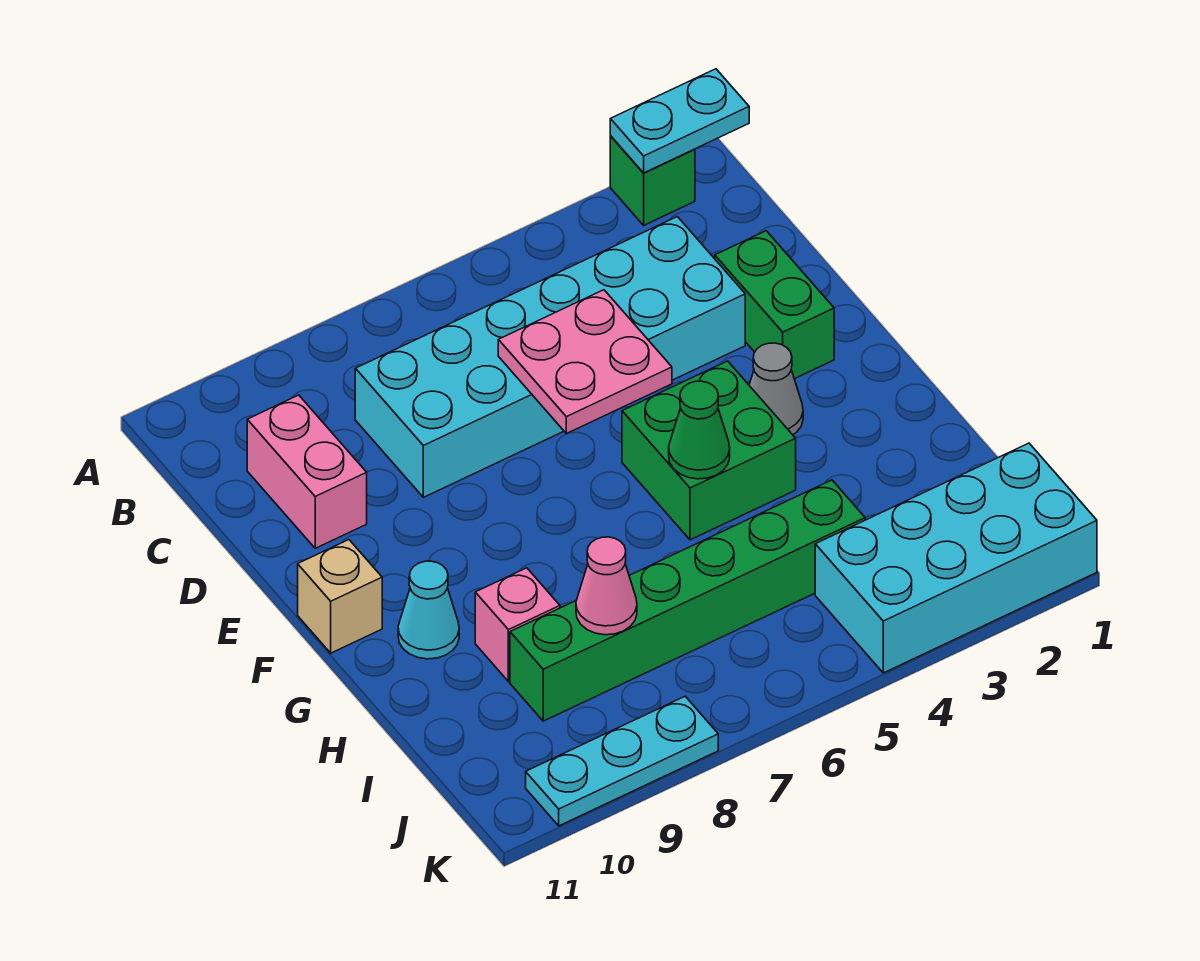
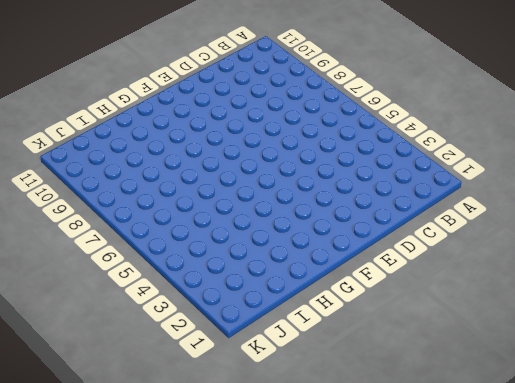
none -> green 1x1 brick [610,136,695,225]
none -> cyan 2x6 brick [355,217,745,497]
none -> pink 1x2 brick [247,395,367,548]

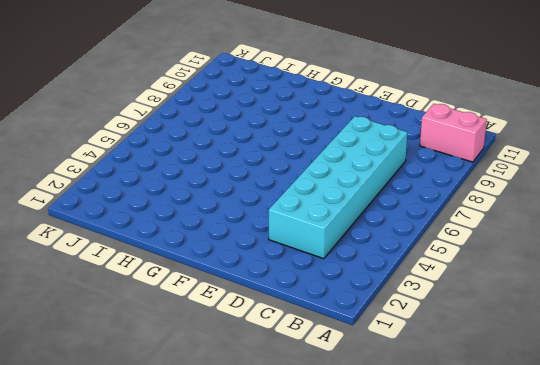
pink 1x2 brick [420,104,487,162] -> pink 1x2 brick moved to [247,395,367,548]
none -> green 1x1 brick [610,136,695,225]
none -> green 1x2 brick [715,231,834,379]
none -> grey 1x1 cone [749,343,803,435]

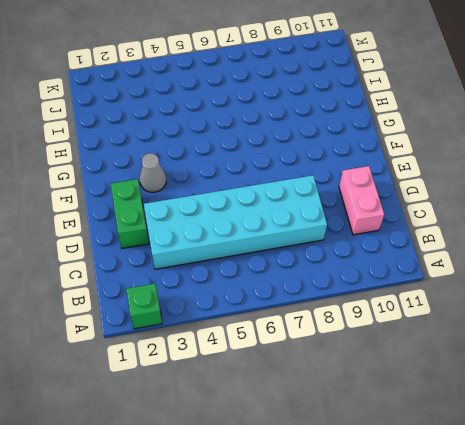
none -> green 2x2 brick [622,361,796,540]
none -> tan 1x1 brick [298,540,382,653]
none -> cyan 1x1 cone [398,561,459,659]

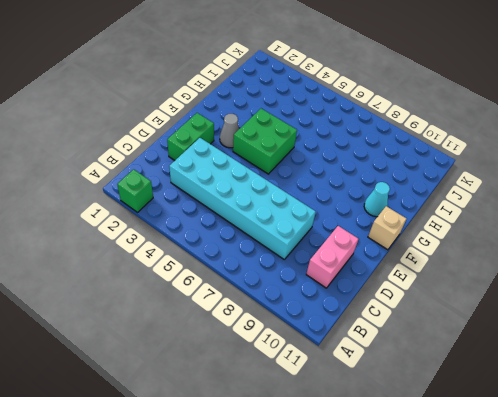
none -> pink 1x1 brick [475,568,560,682]
none -> green 1x6 brick [510,480,865,721]
none -> cyan 2x4 brick [815,443,1097,673]

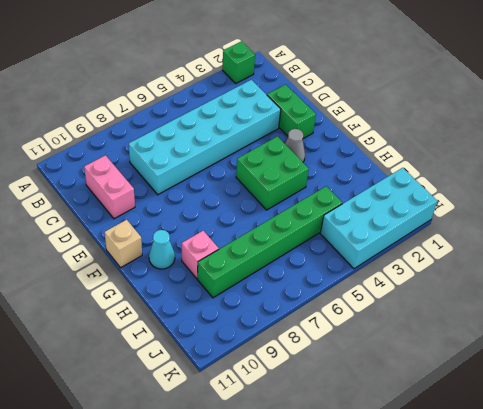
none -> cyan 1x3 plate [526,696,718,826]
none -> cyan 1x2 plate [610,69,749,173]
none -> pink 2x2 plate [498,290,672,434]

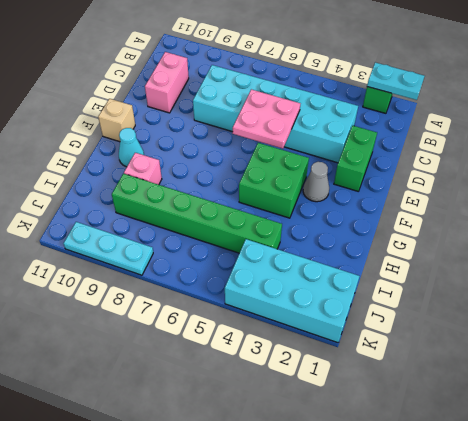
none -> green 1x1 cone [669,381,730,479]
none -> pink 1x1 cone [576,537,637,635]

